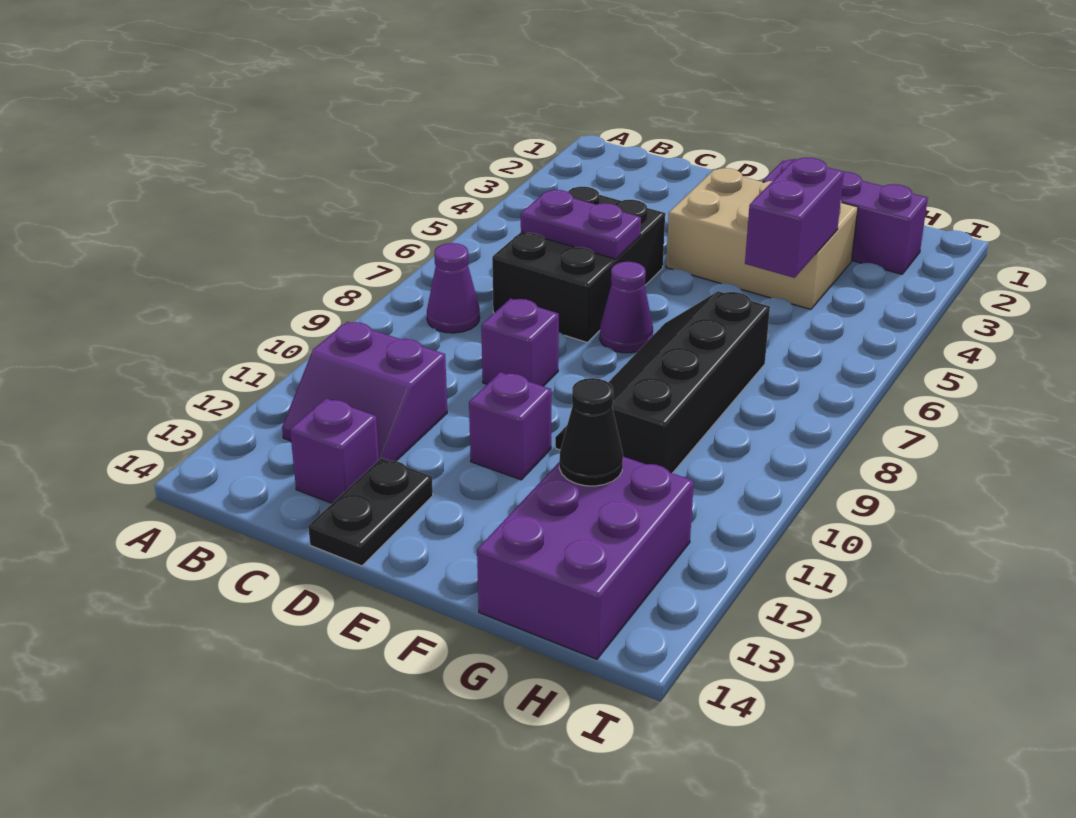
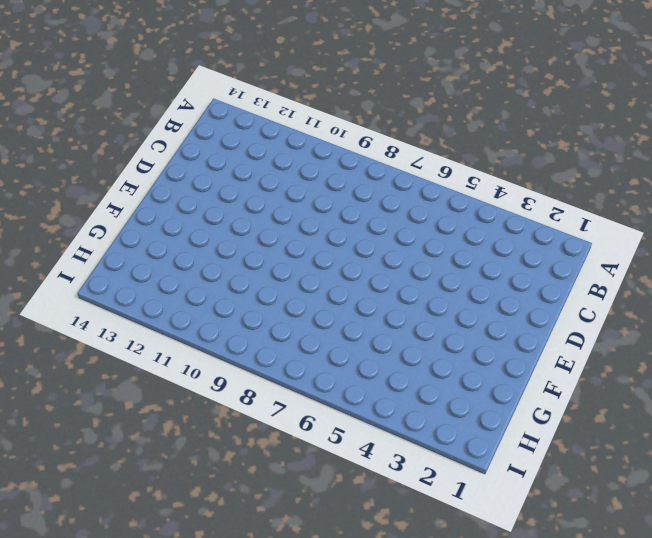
none -> purple 1x1 cone [427,243,480,333]
none -> purple 2x2 slope [282,322,447,461]
none -> black 2x3 brick [492,187,665,342]

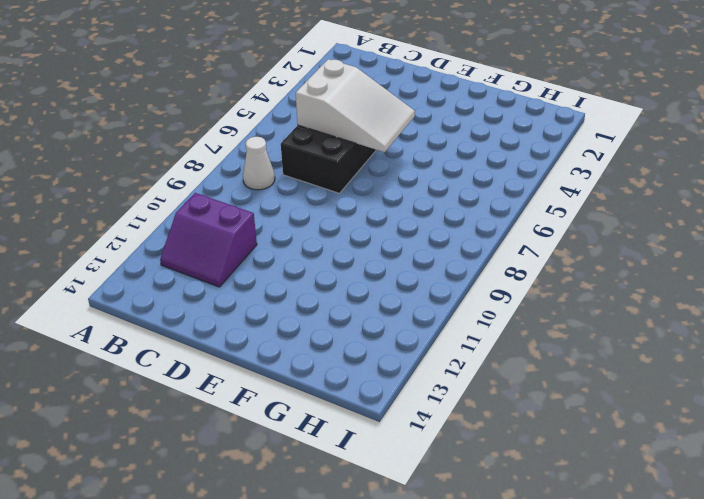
white 1x1 cone [243,137,275,190] -> purple 1x1 cone [427,243,480,333]
white 2x3 slope [296,59,415,152] -> purple 1x2 plate [521,190,641,259]
none -> purple 1x1 brick [290,398,379,503]
none -> purple 1x1 brick [481,299,559,386]
none -> black 1x2 plate [308,458,433,566]

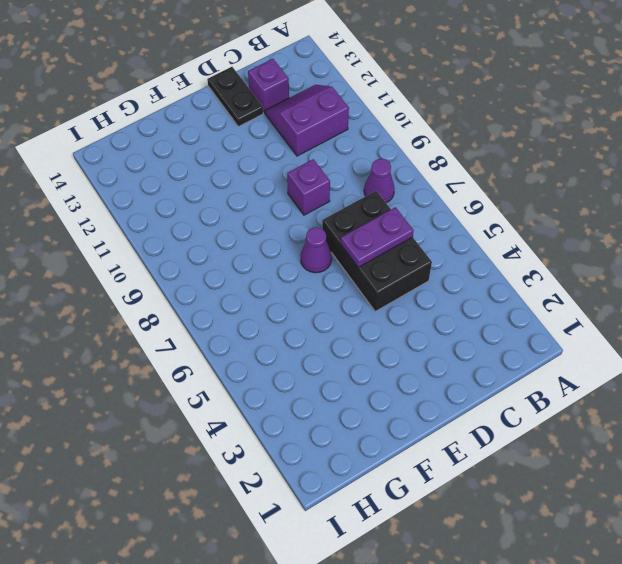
none -> tan 2x3 brick [666,168,858,309]
none -> purple 1x1 brick [469,372,551,480]
none -> purple 1x3 brick [763,159,928,274]

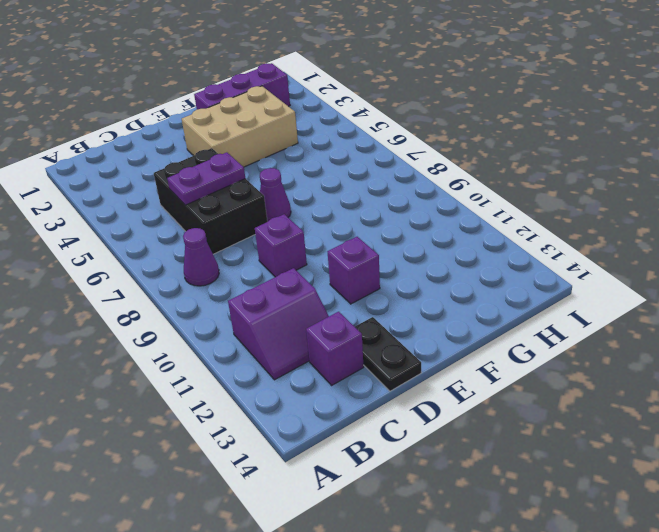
none -> black 2x4 slope [555,291,770,473]
none -> purple 2x3 brick [477,457,694,659]
none -> purple 1x2 brick [745,157,844,278]

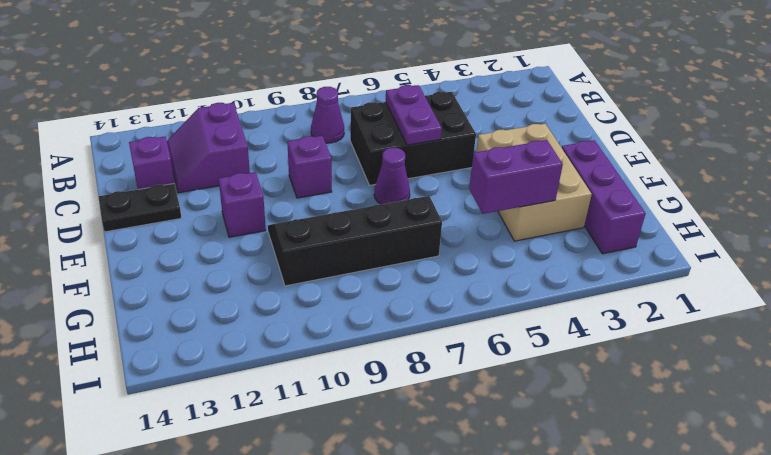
none -> purple 2x3 brick [477,457,694,659]
none -> black 1x1 cone [559,378,623,486]

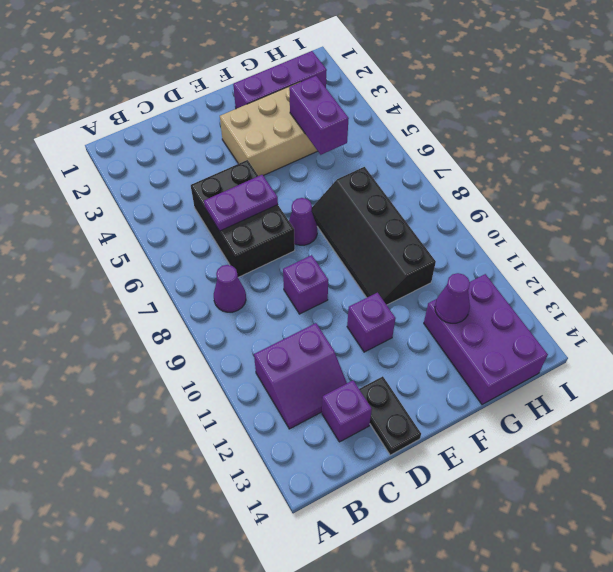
purple 1x1 cone [435,273,470,323] -> black 1x1 cone [559,378,623,486]

